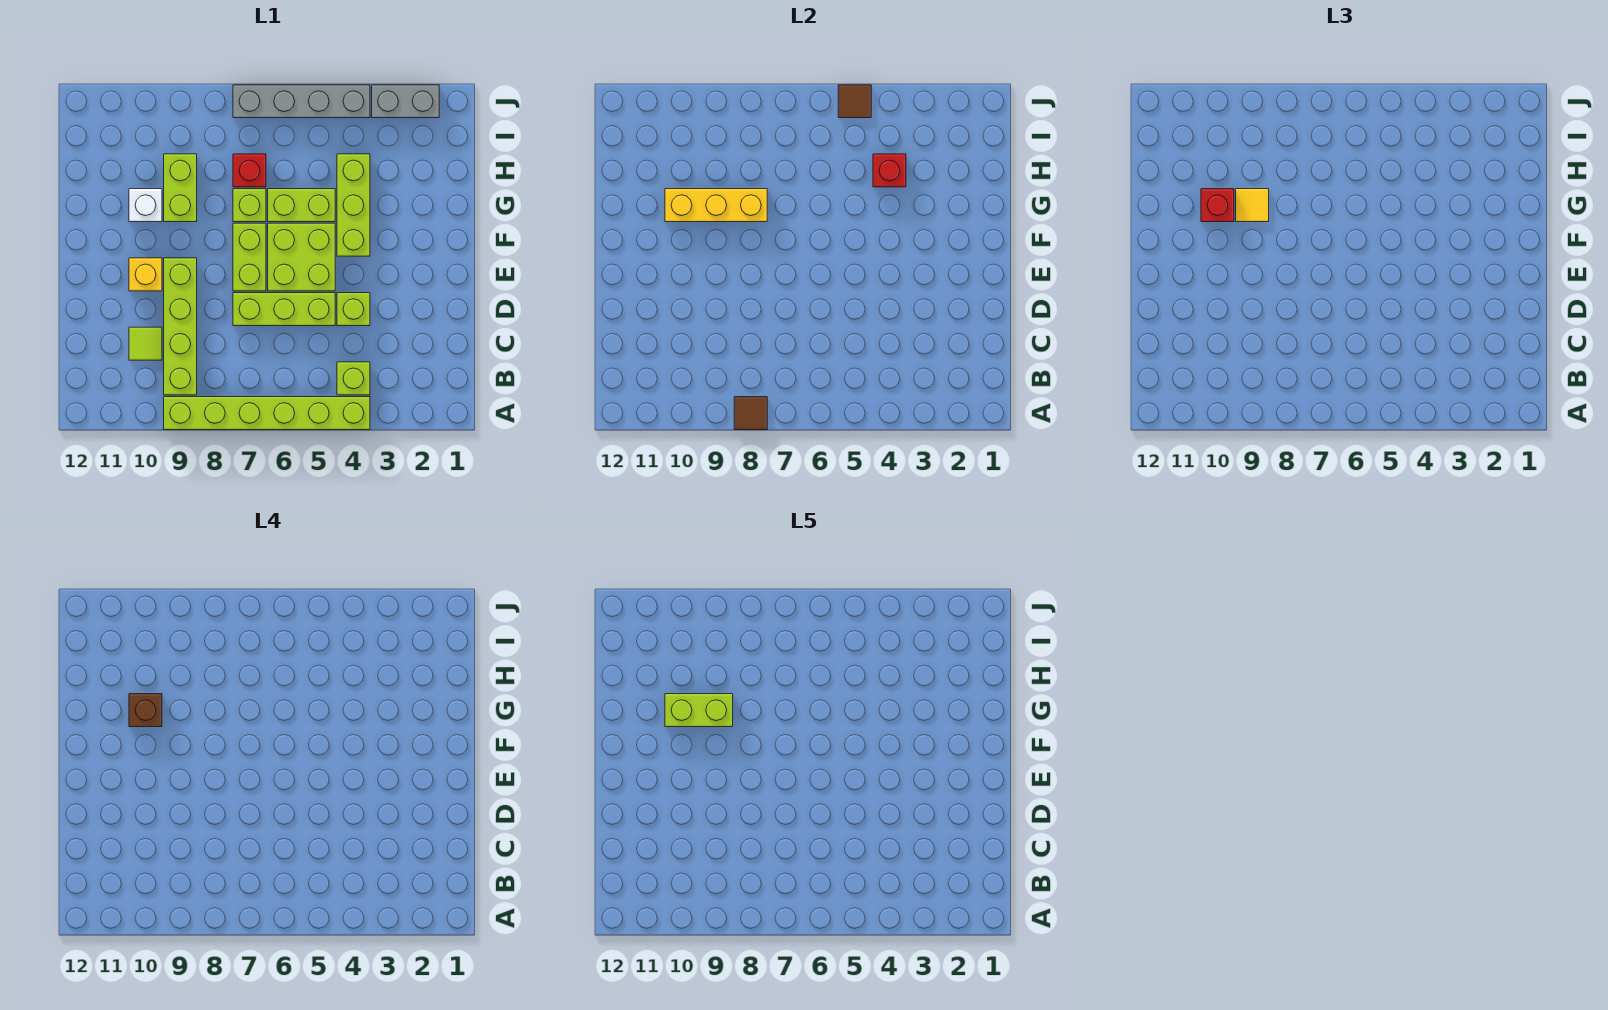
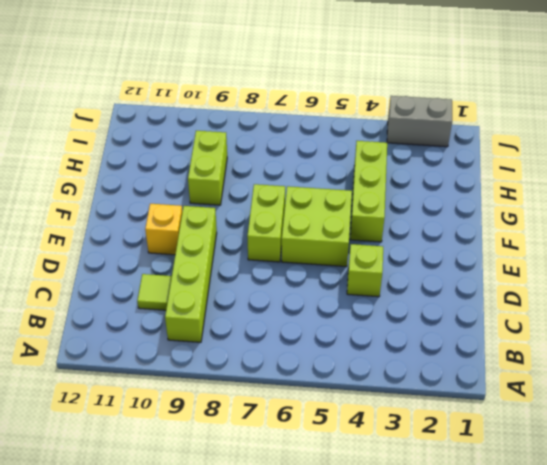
none -> lime 1x6 brick [164,397,370,430]
none -> lime 1x1 brick [337,362,370,395]
none -> lime 1x3 brick [233,293,335,326]

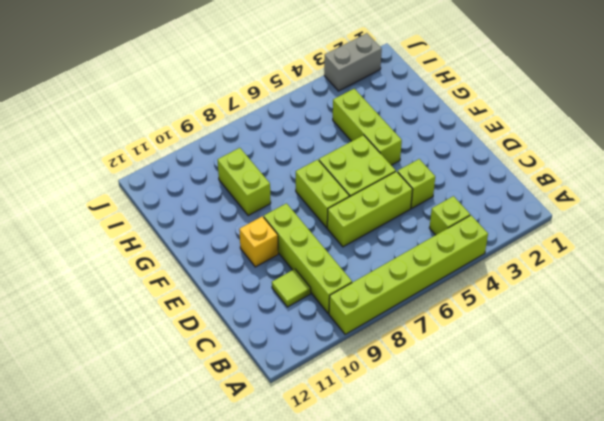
none -> lime 1x2 brick [268,189,335,222]
none -> lime 1x1 brick [233,189,266,222]
none -> white 1x1 brick [129,189,162,222]

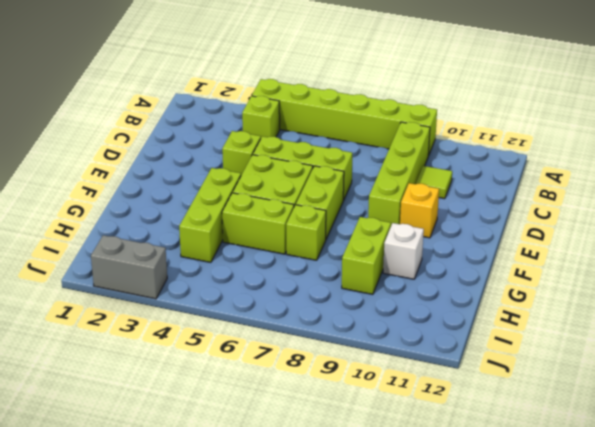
none -> red 1x1 brick [233,154,266,187]
none -> grey 1x4 brick [233,85,370,118]
none -> brown 1x1 tile [734,397,767,430]

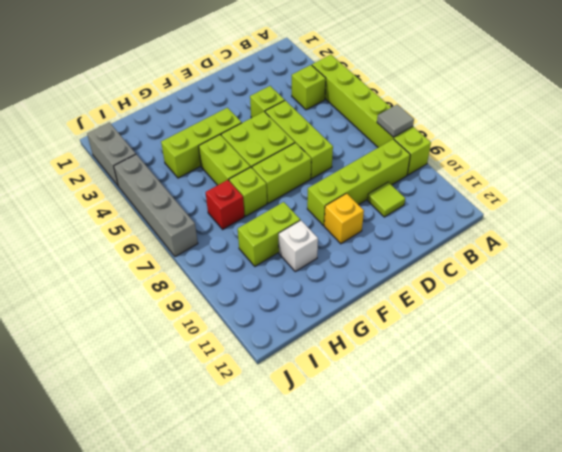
grey 1x1 tile [377,104,414,137] -> brown 1x1 tile [734,397,767,430]
none -> yellow 1x3 brick [665,189,767,222]
none -> red 1x1 brick [873,154,906,187]
none -> brown 1x1 tile [838,85,871,118]

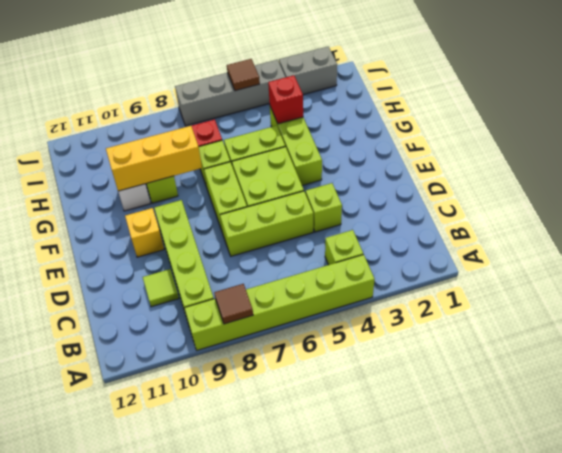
none -> yellow 1x1 tile [1236,189,1269,222]
none -> red 1x1 brick [1201,189,1234,222]
none -> brown 1x1 brick [129,694,162,727]

